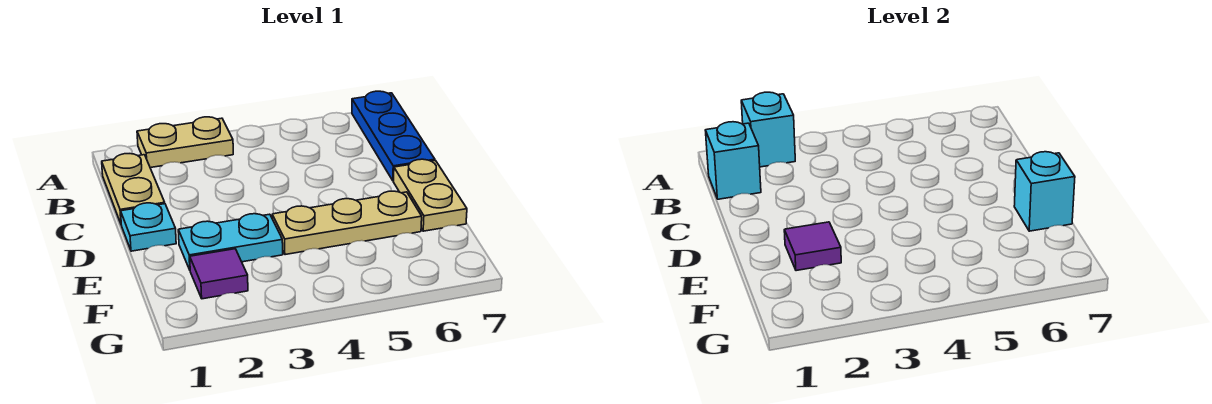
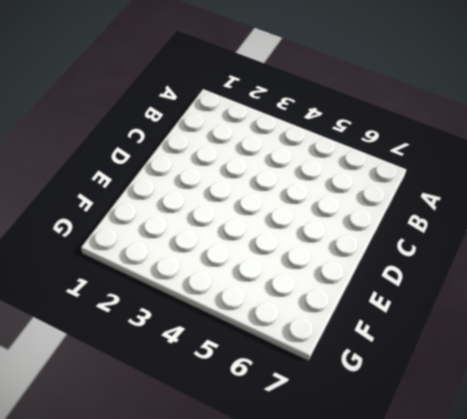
none -> tan 1x2 plate [137,117,233,168]
none -> blue 1x3 plate [352,91,435,181]
none -> tan 1x2 plate [102,154,165,223]

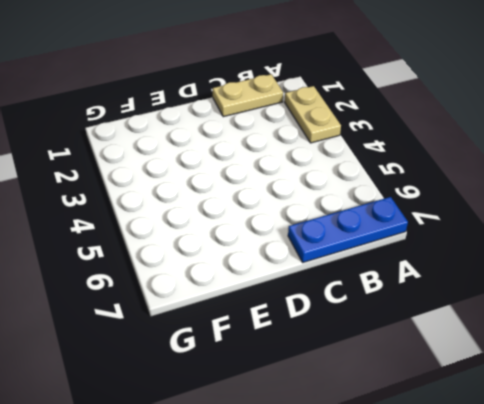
none -> cyan 1x1 plate [121,203,176,251]
none -> tan 1x2 plate [394,159,467,231]
none -> cyan 1x2 plate [178,214,283,270]

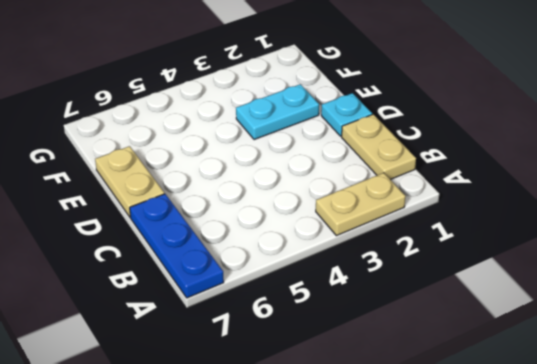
none -> tan 1x3 plate [272,191,422,255]
none -> purple 1x1 tile [190,249,248,299]
none -> cyan 1x1 brick [741,92,795,167]

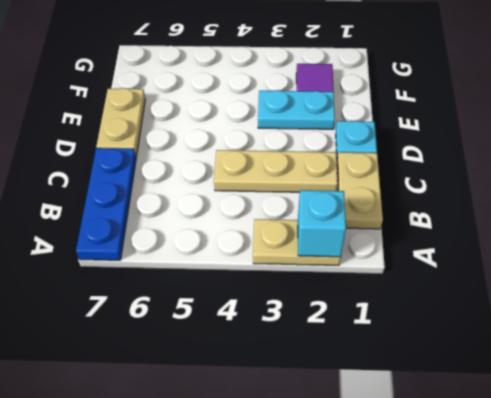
tan 1x3 plate [214,150,338,192] -> tan 1x3 plate moved to [272,191,422,255]
none -> cyan 1x1 brick [705,122,761,199]
none -> purple 1x1 tile [784,222,841,271]
none -> cyan 1x1 brick [1014,152,1075,231]

